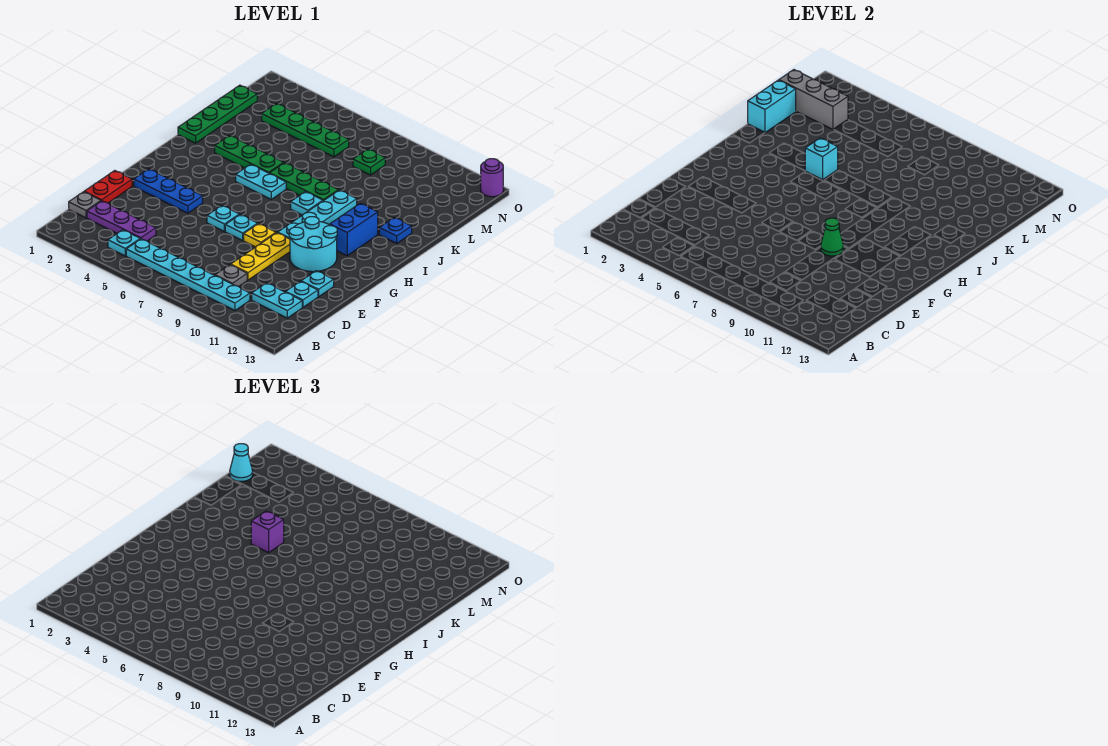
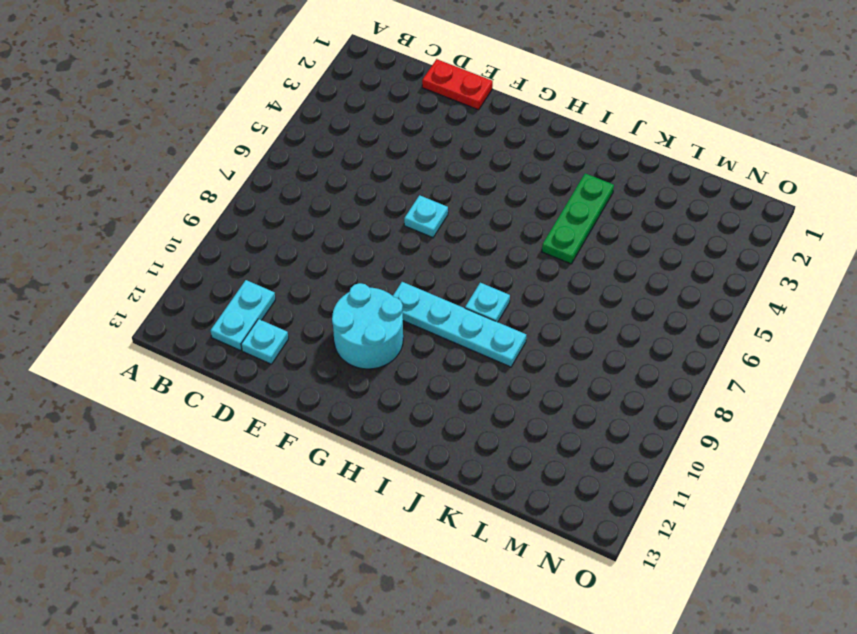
none -> cyan 1x1 plate [108,230,140,256]
none -> cyan 1x6 plate [126,239,250,310]
none -> grey 1x1 plate [69,192,101,218]
none -> purple 1x3 plate [87,201,156,241]

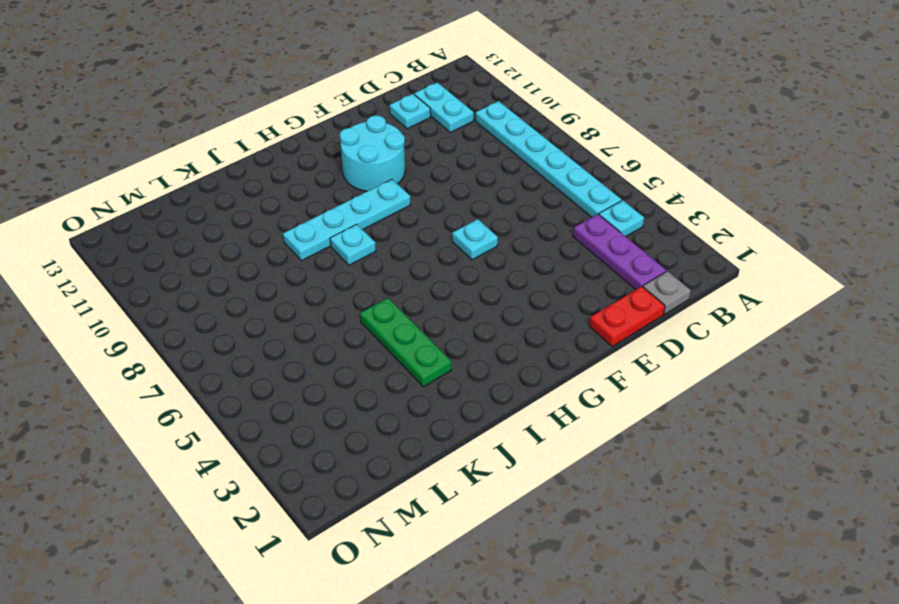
none -> grey 1x1 plate [215,265,247,286]
none -> yellow 1x3 plate [231,233,290,280]
none -> cyan 1x1 plate [301,271,334,297]
none -> blue 1x3 plate [134,169,203,213]

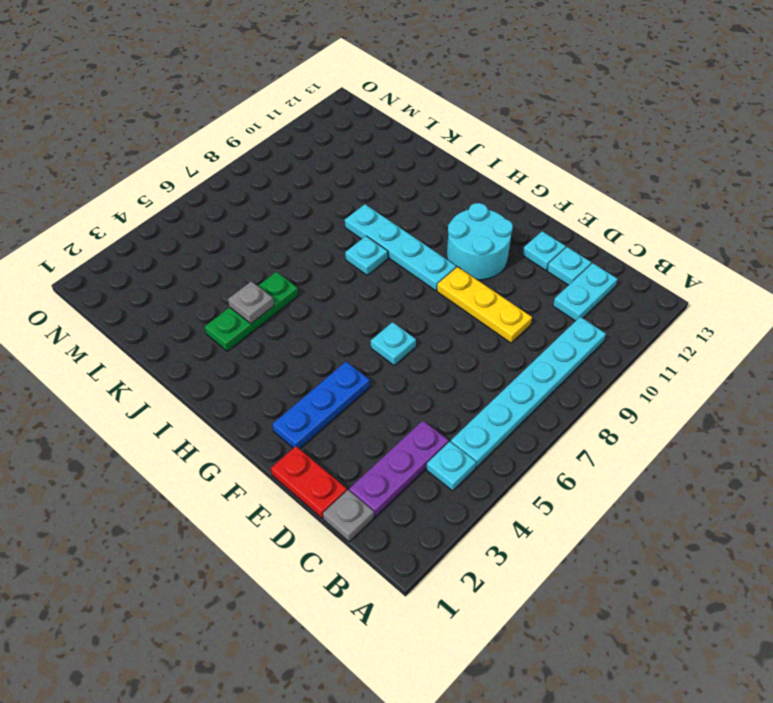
grey 1x1 plate [228,281,274,324] -> grey 1x1 plate moved to [215,265,247,286]
none -> cyan 1x1 plate [225,214,258,240]
none -> yellow 1x1 plate [244,224,276,247]
none -> blue 1x2 brick [330,203,378,256]
none -> cyan 1x2 plate [236,164,286,199]

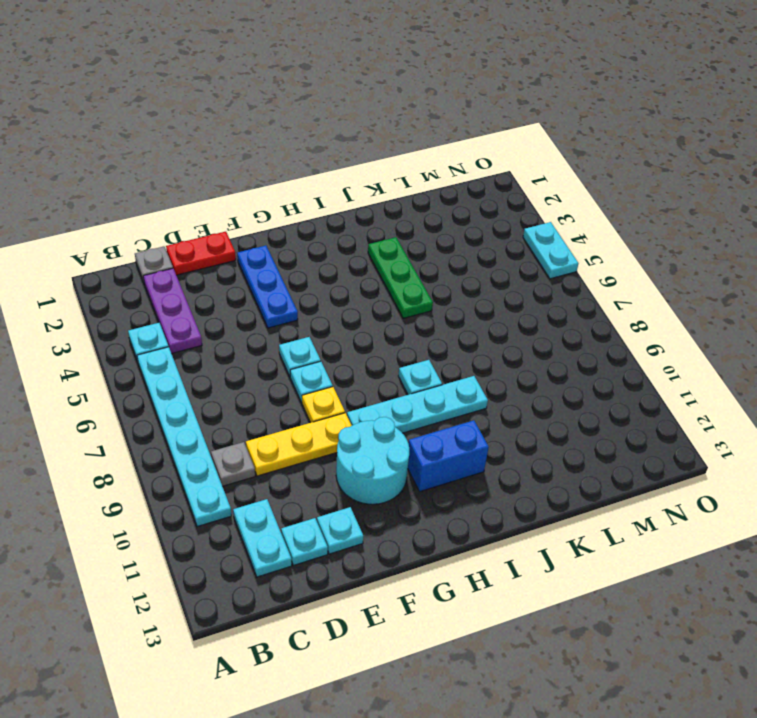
cyan 1x2 plate [523,222,578,279] -> cyan 1x2 plate moved to [236,164,286,199]
none -> green 1x4 plate [178,85,257,143]
none -> green 1x3 plate [270,163,339,201]
none -> blue 1x1 plate [379,217,412,243]
none -> green 1x4 plate [262,103,349,157]

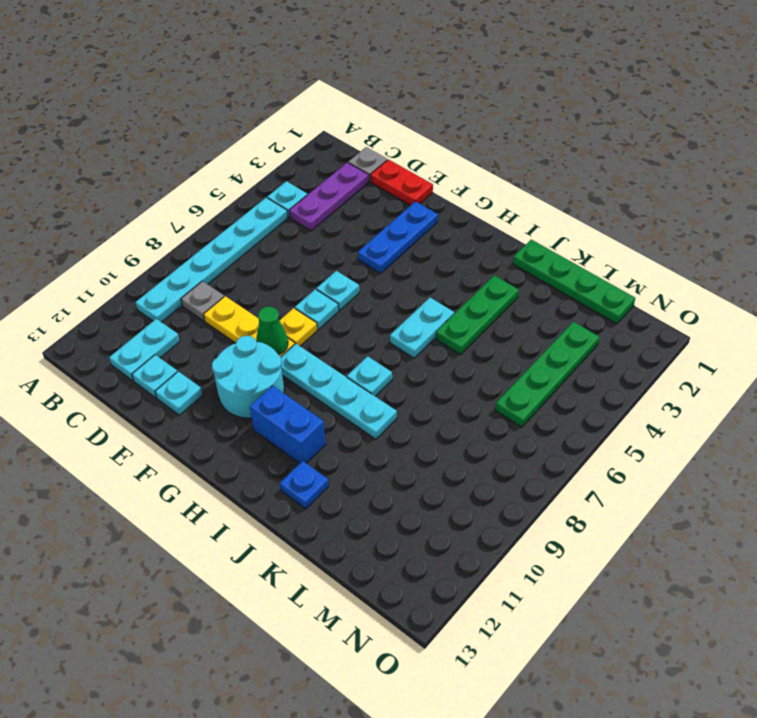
none -> green 1x3 plate [270,163,339,201]
none -> green 1x1 plate [353,149,385,175]
none -> purple 1x1 round brick [481,159,503,197]
none -> cyan 1x1 brick [805,138,838,180]

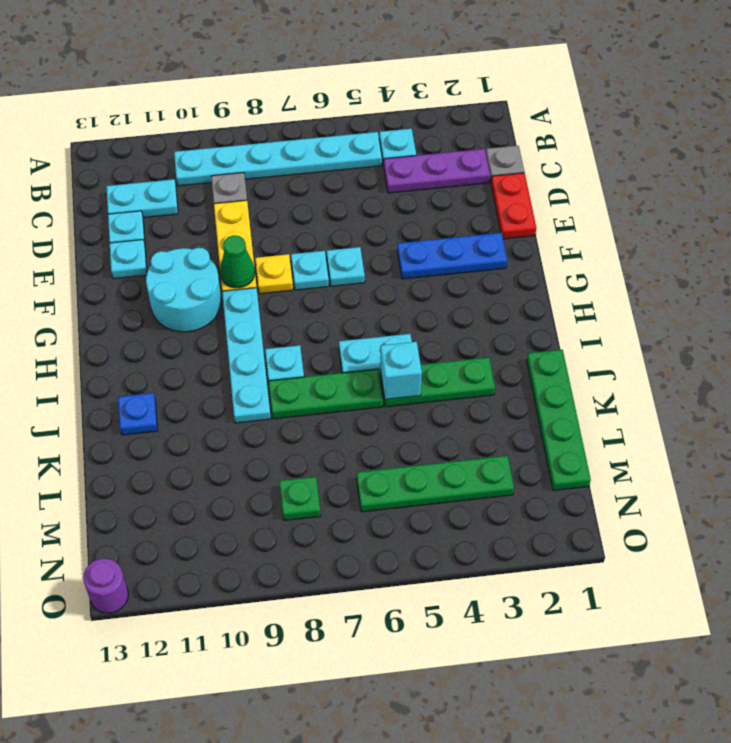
none -> blue 1x2 brick [330,203,378,256]
none -> cyan 1x2 brick [748,80,796,133]
none -> grey 1x3 brick [779,70,848,129]
none -> purple 1x1 brick [251,511,284,553]

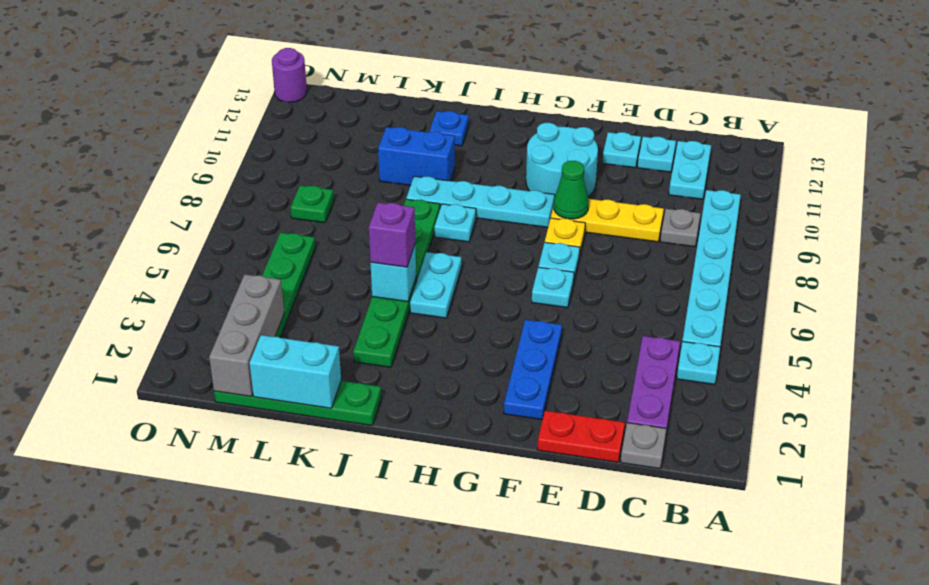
blue 1x2 brick [378,127,455,185] -> blue 1x2 brick moved to [330,203,378,256]
none -> cyan 1x1 cone [230,444,253,482]

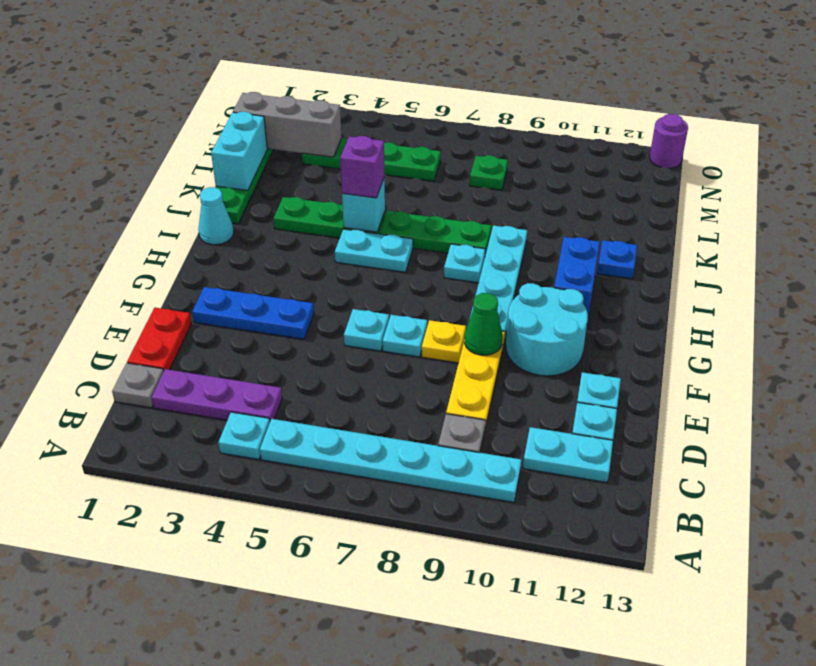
cyan 1x1 cone [198,187,234,245] -> cyan 1x1 cone moved to [230,444,253,482]

